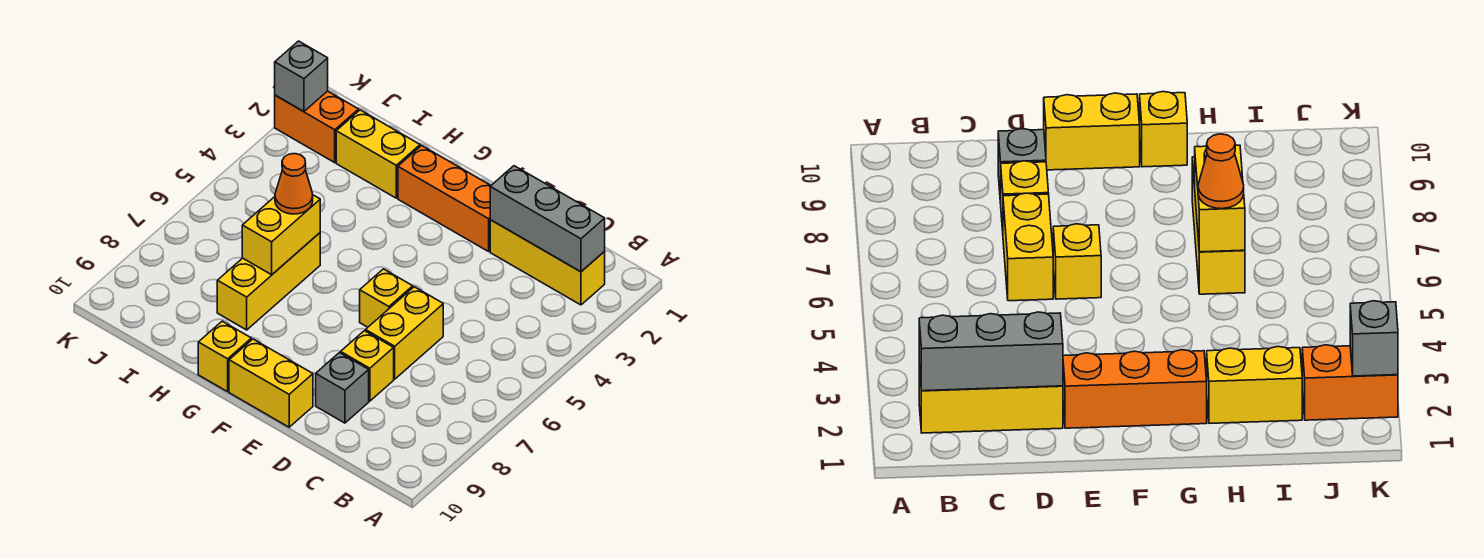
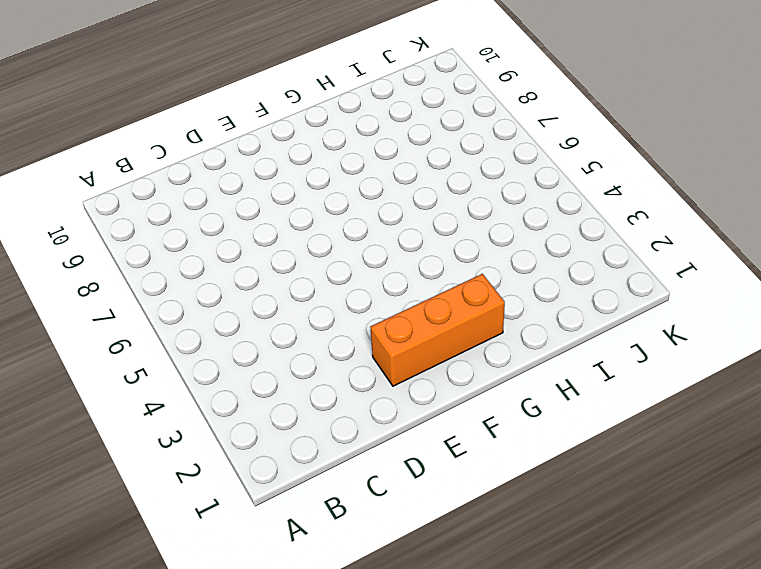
none -> yellow 1x3 brick [490,220,605,305]
none -> yellow 1x2 brick [366,287,443,379]
none -> yellow 1x1 brick [341,331,394,401]

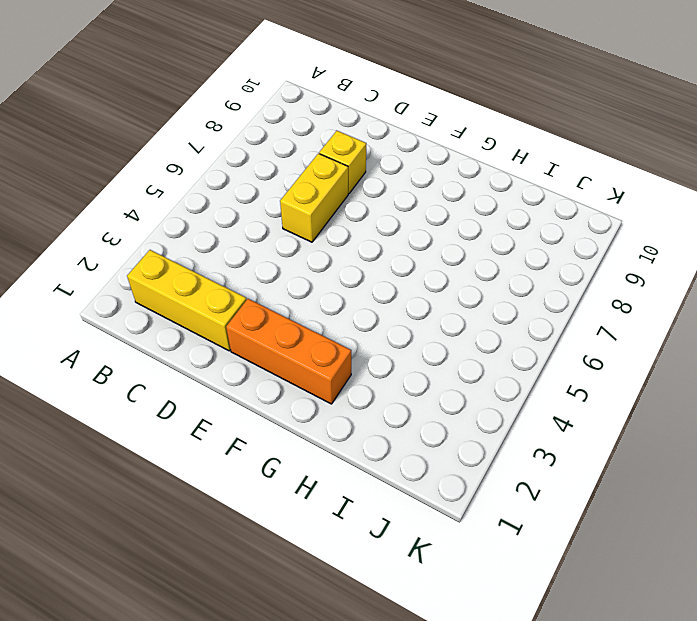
none -> grey 1x1 brick [316,353,369,423]
none -> yellow 1x1 brick [360,269,413,327]
none -> yellow 1x2 brick [229,339,313,427]

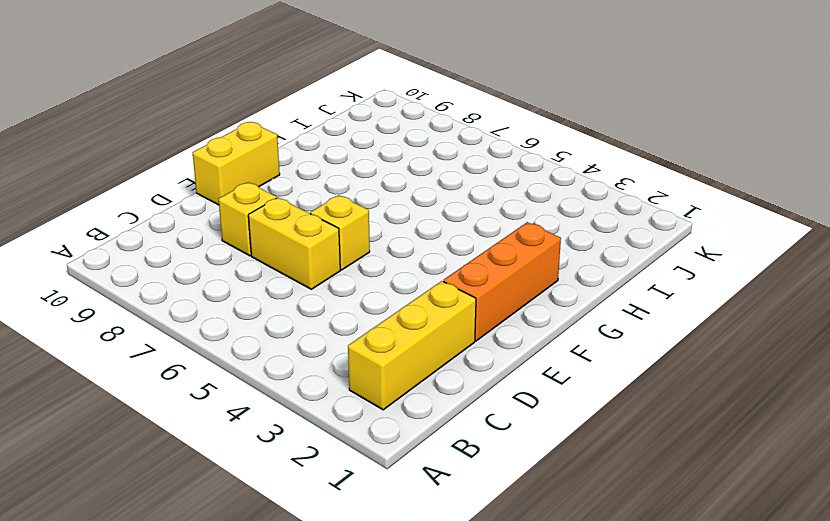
none -> grey 1x1 brick [316,353,369,423]
none -> yellow 1x1 brick [198,321,251,392]
none -> yellow 1x2 brick [336,110,420,198]

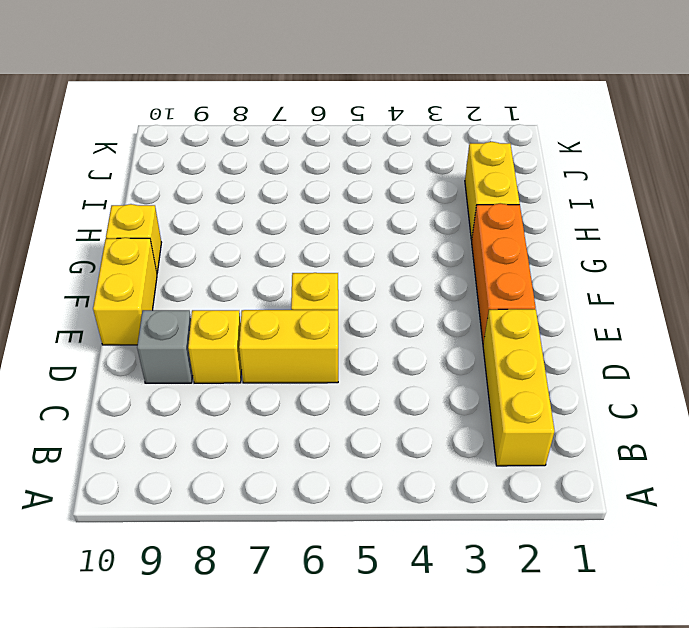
none -> yellow 1x3 brick [217,233,320,330]
none -> orange 1x2 brick [275,91,359,163]
none -> grey 1x3 brick [490,166,605,272]

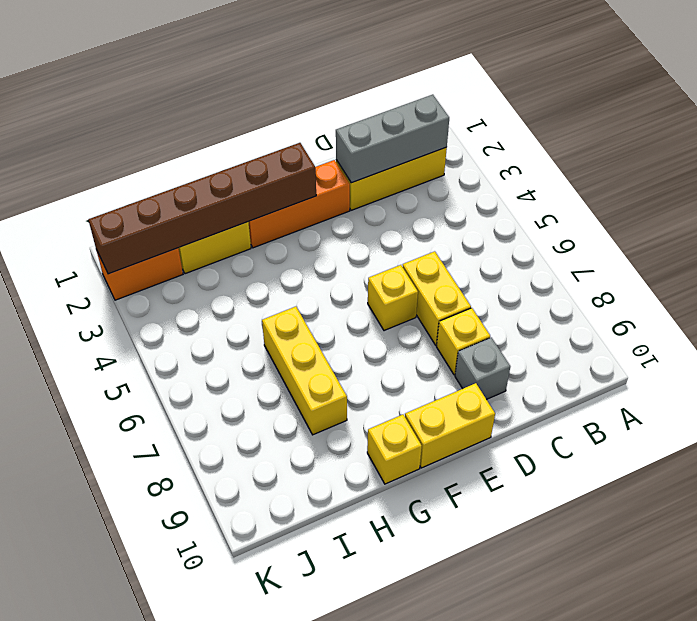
brown 1x6 brick [88,143,316,274] -> grey 1x1 brick [275,41,328,112]
none -> yellow 1x2 brick [242,195,320,275]
none -> orange 1x1 cone [275,154,313,214]

